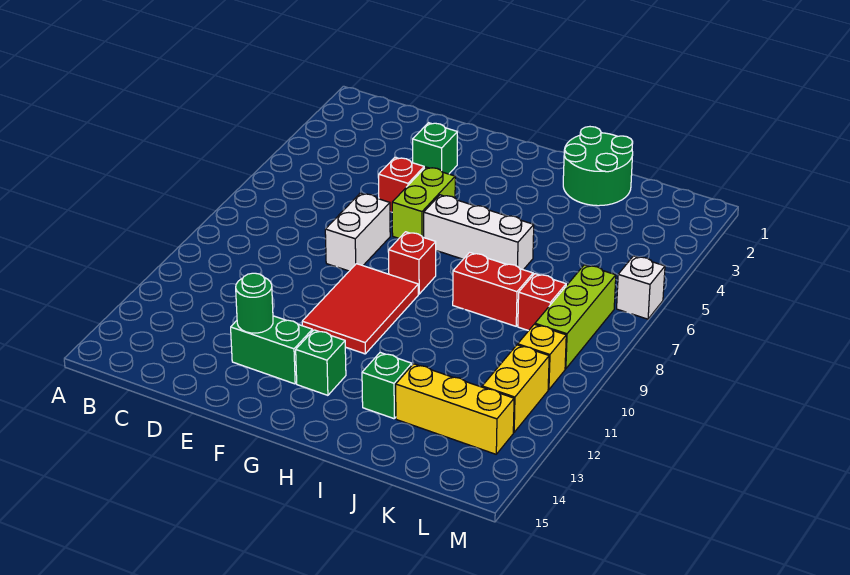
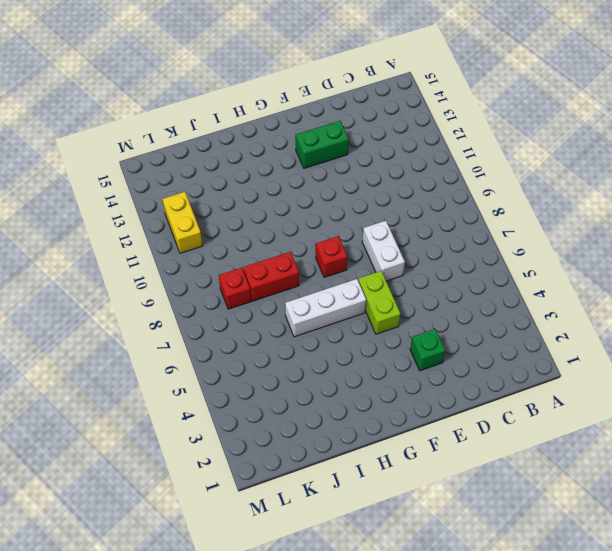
none -> red 1x1 brick [379,157,424,212]
none -> red 2x3 tile [302,264,418,354]
none -> green 1x1 brick [296,330,346,395]

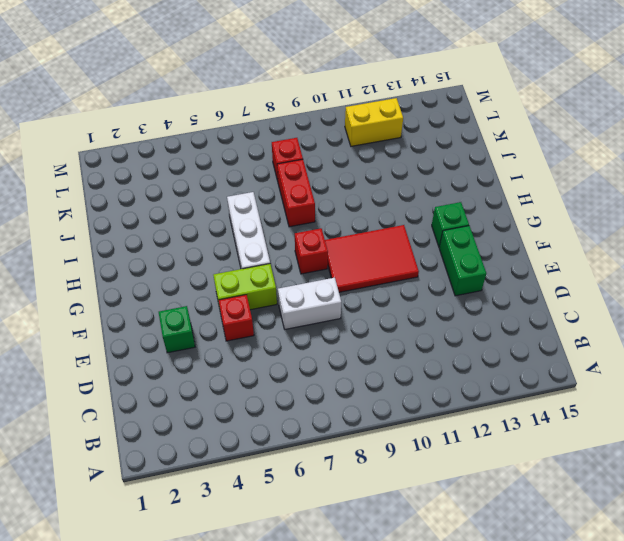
none -> green 2x2 round brick [563,127,633,206]
none -> green 1x1 brick [362,353,412,419]
none -> yellow 1x3 brick [396,364,514,454]

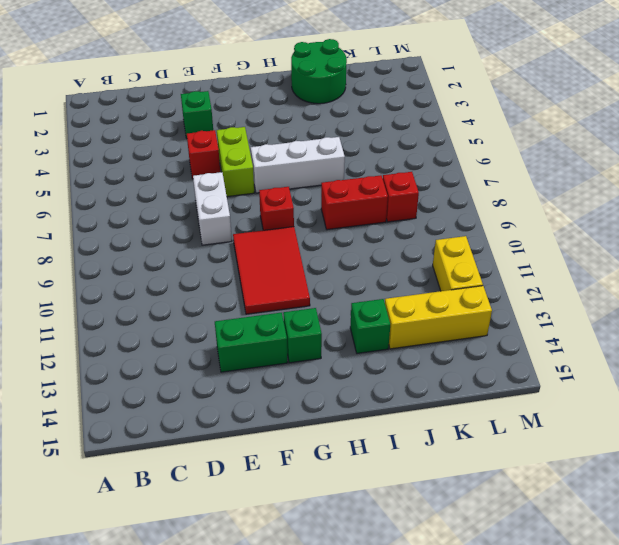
none -> lime 1x3 brick [535,265,616,369]
none -> yellow 1x1 brick [518,324,566,390]
none -> white 1x1 brick [617,256,665,319]

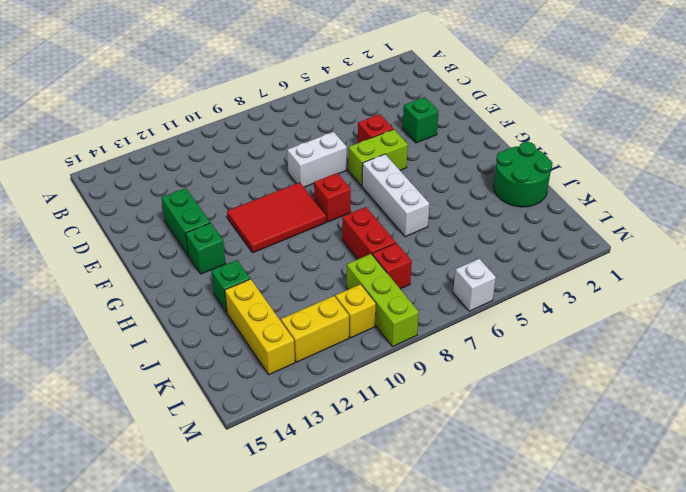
lime 1x3 brick [346,254,419,347] -> lime 1x3 brick turned to [535,265,616,369]
none -> green 1x1 round brick [236,273,273,333]

